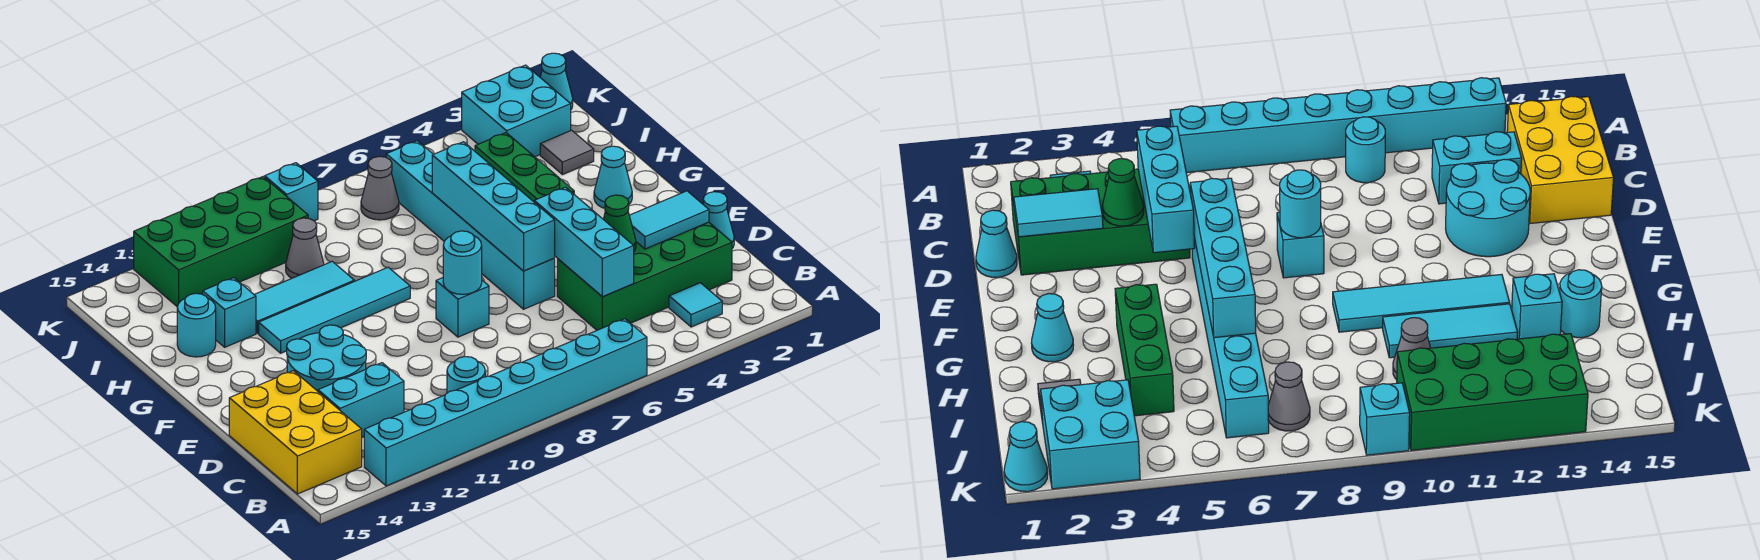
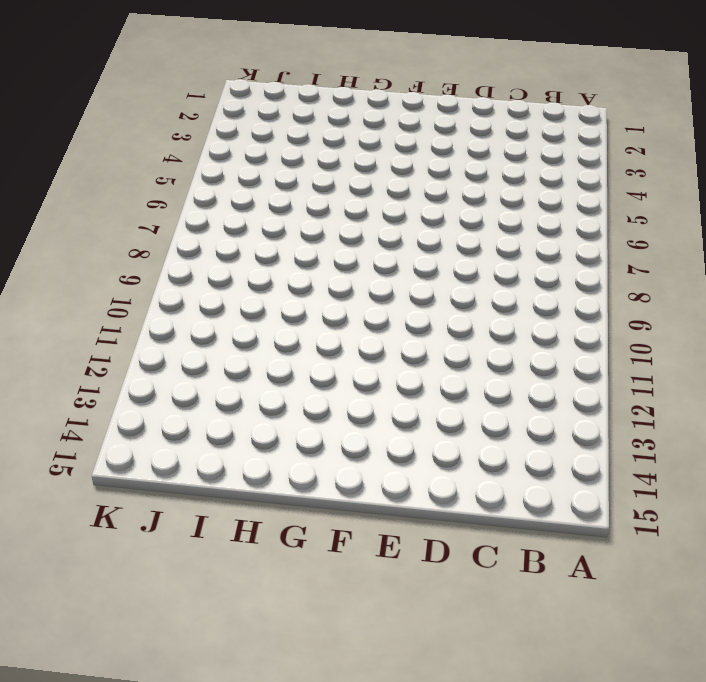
none -> cyan 1x8 brick [364,319,647,486]
none -> cyan 1x1 tile [669,283,722,327]
none -> cyan 1x1 round brick [447,357,485,393]

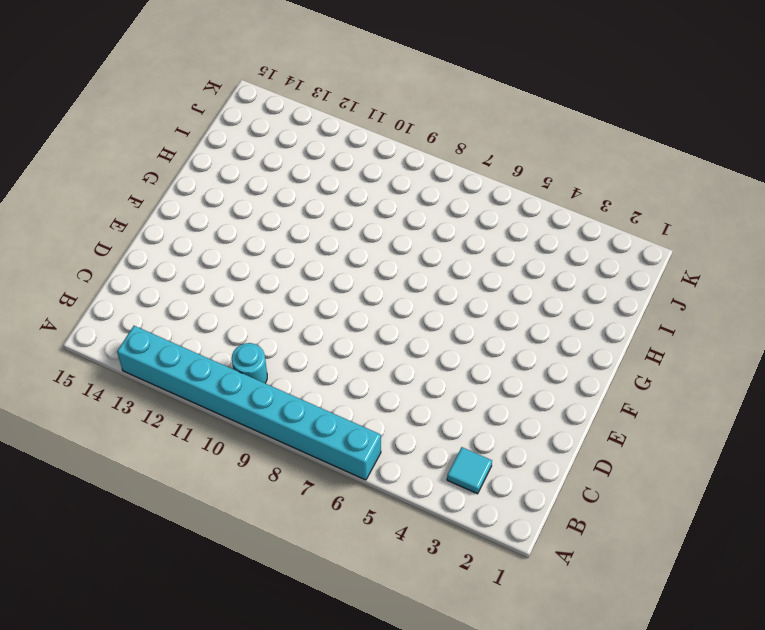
none -> yellow 2x3 brick [229,371,362,494]
none -> green 2x4 brick [557,222,732,330]
none -> cyan 1x2 brick [318,363,404,437]

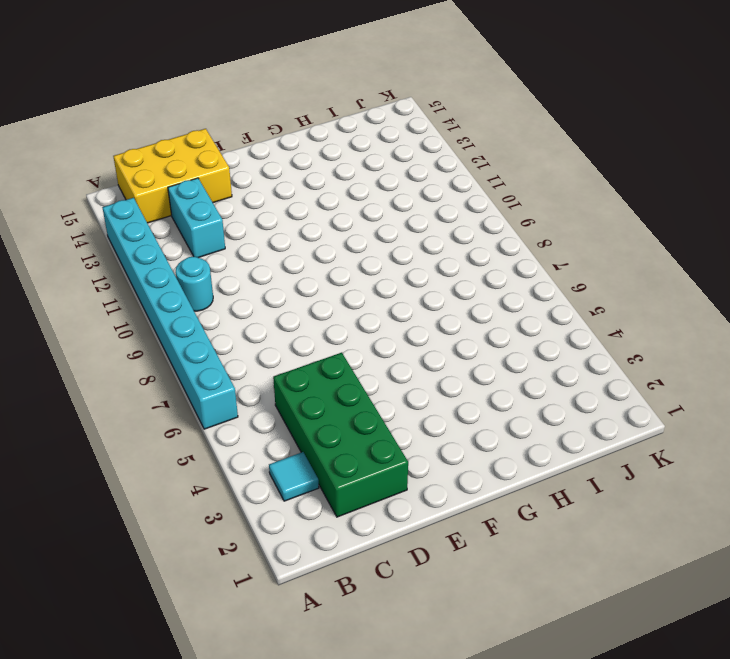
none -> cyan 1x1 cone [703,192,734,248]
none -> cyan 2x2 round brick [287,325,366,391]
none -> cyan 1x6 brick [386,141,555,309]

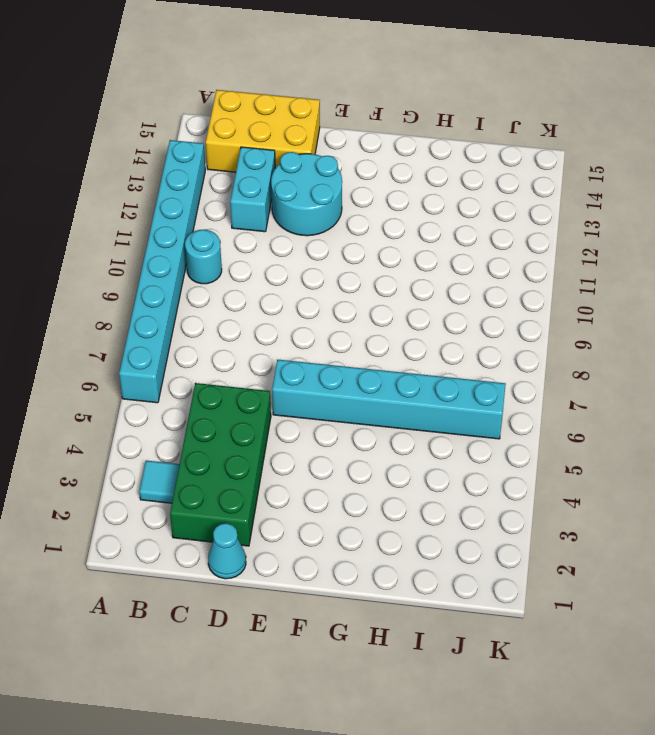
none -> cyan 1x1 brick [436,278,489,337]
none -> cyan 1x1 cone [594,146,632,208]
none -> green 1x3 brick [475,133,574,202]

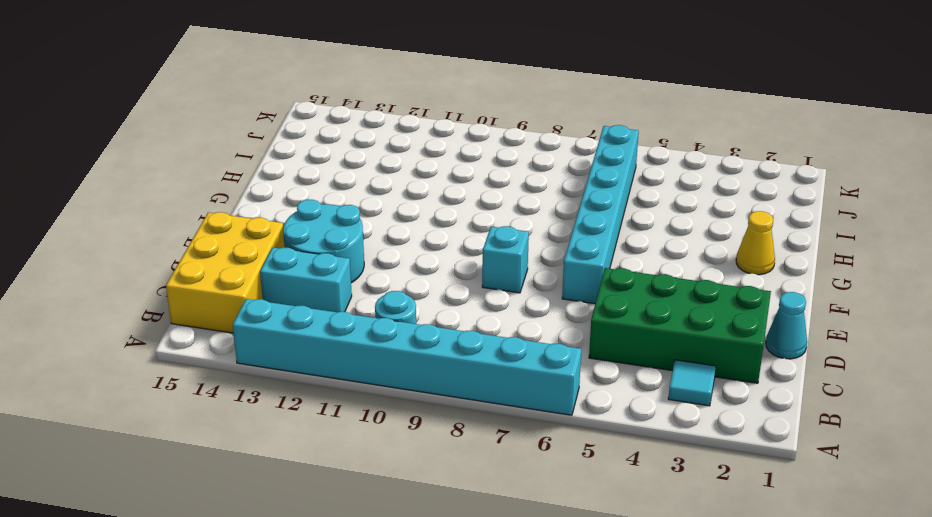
yellow 1x1 cone [736,211,775,275] -> cyan 1x1 cone [594,146,632,208]
none -> green 1x3 brick [475,133,574,202]
none -> cyan 1x4 tile [259,267,410,353]
none -> cyan 1x3 tile [254,261,354,334]

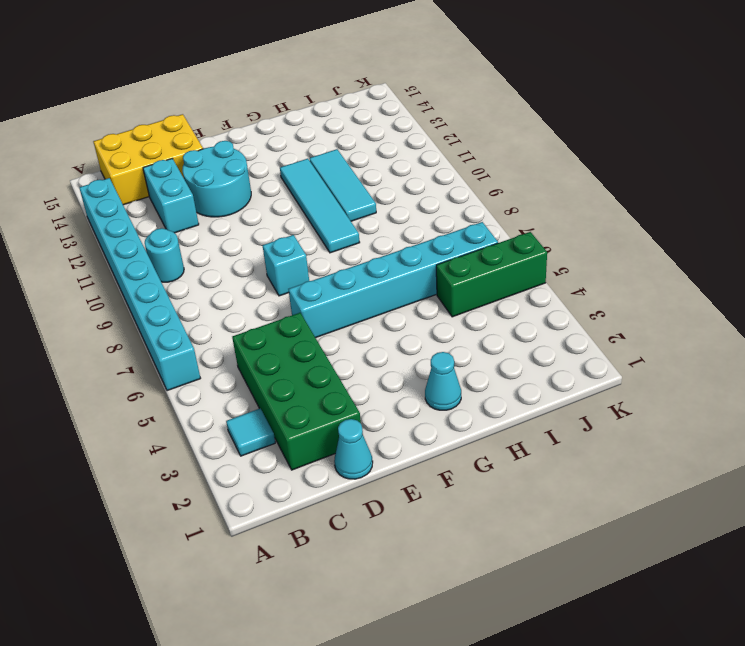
green 1x3 brick [436,232,547,317] -> green 1x3 brick moved to [475,133,574,202]
none -> cyan 1x1 brick [203,278,256,347]
none -> cyan 1x1 round brick [177,293,216,357]
none -> grey 1x1 tile [540,130,594,175]

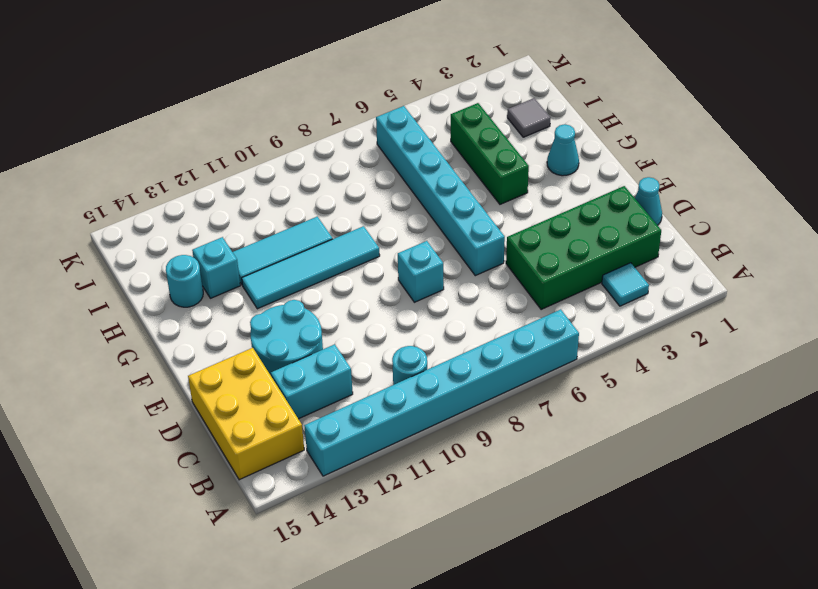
none -> grey 1x1 cone [286,218,324,278]
none -> cyan 2x2 brick [462,65,571,157]
none -> grey 1x1 cone [361,157,399,220]

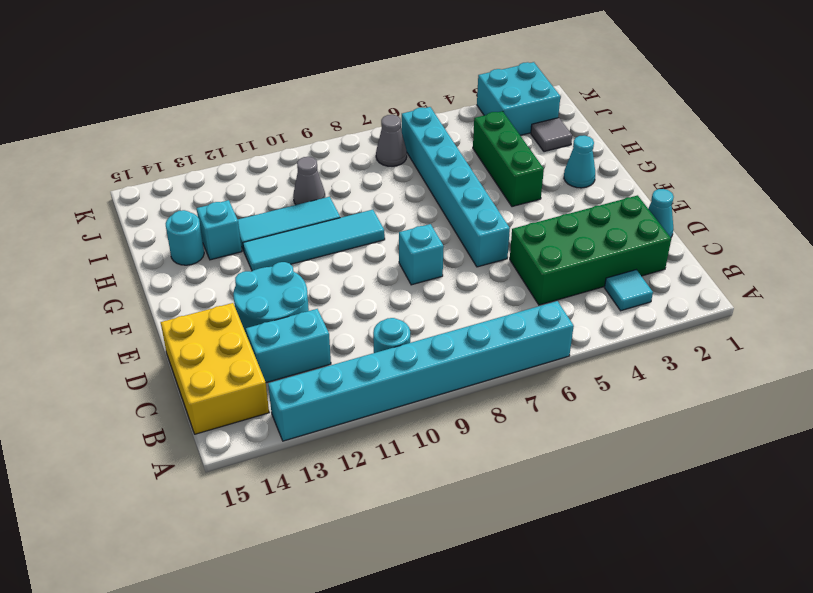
none -> green 2x4 brick [134,177,308,307]
none -> cyan 1x1 cone [540,53,573,109]
none -> cyan 1x1 brick [265,163,318,221]

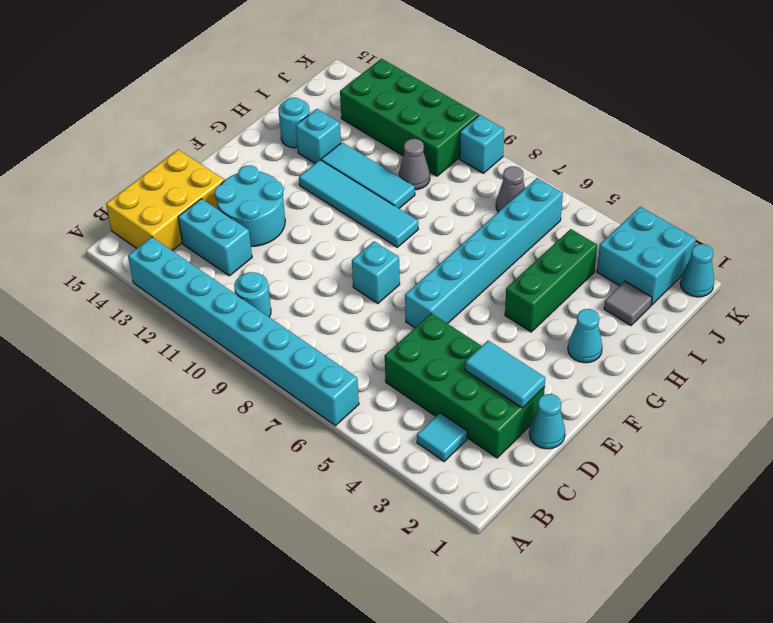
none -> cyan 1x3 brick [534,187,634,297]
none -> green 1x1 cone [603,195,636,251]
none -> cyan 1x4 brick [432,142,555,271]

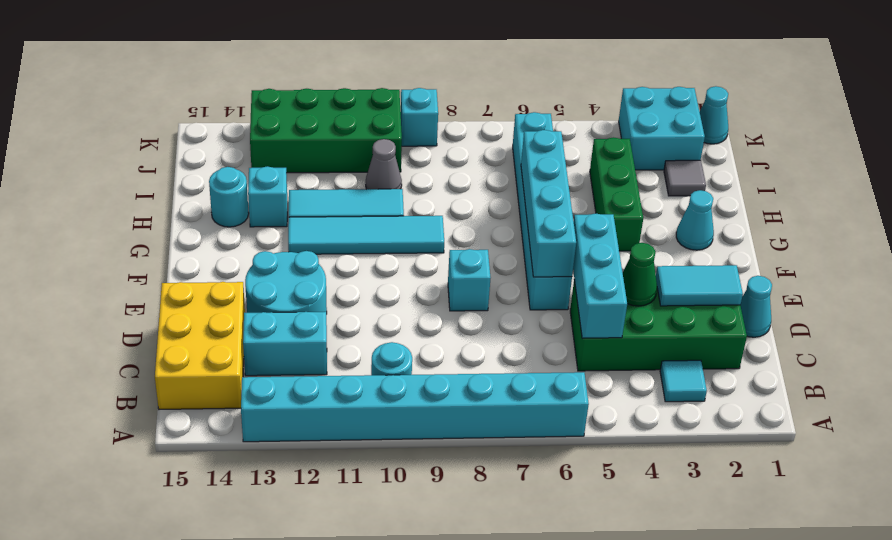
none -> grey 1x1 cone [361,157,399,220]
none -> cyan 1x1 round brick [443,231,482,294]

